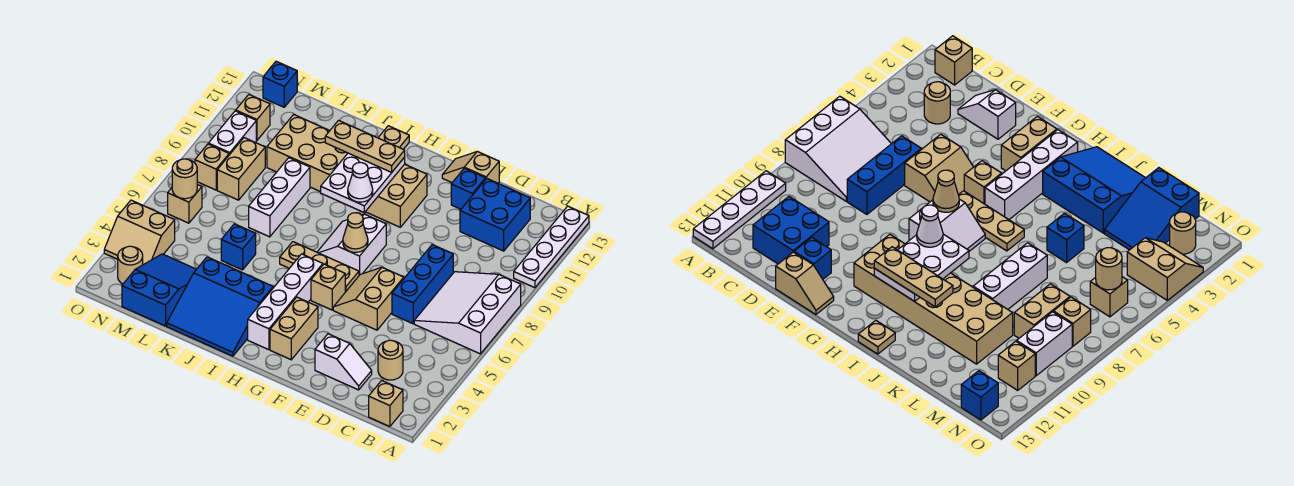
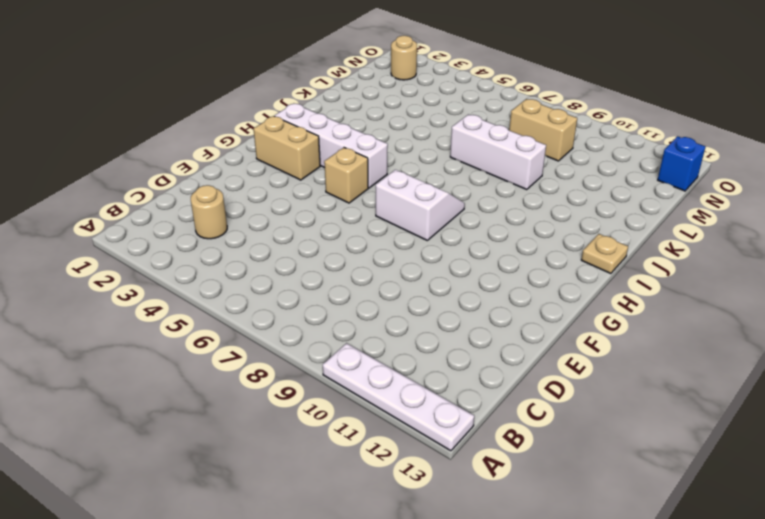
none -> white 3x3 slope [414,272,521,354]
none -> tan 1x1 brick [369,381,403,427]
none -> blue 2x2 brick [460,178,530,251]
none -> white 1x2 slope [315,334,372,390]

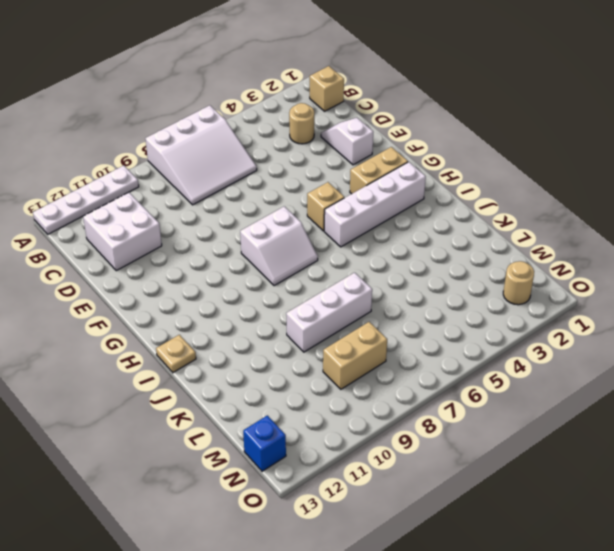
white 2x2 brick [83,192,162,271] -> blue 2x2 brick [460,178,530,251]
none -> blue 1x3 brick [392,245,453,324]
none -> tan 2x2 slope [333,267,404,330]
none -> blue 1x1 brick [451,168,486,209]
none -> tan 1x2 slope [442,152,499,183]

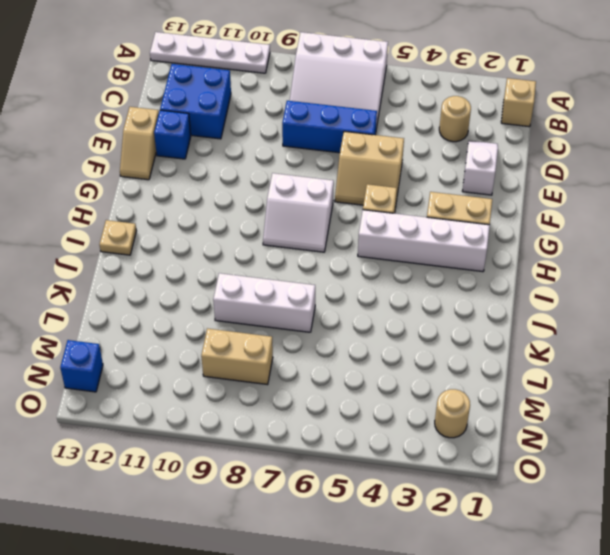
none -> tan 1x3 plate [280,242,359,292]
none -> tan 2x6 brick [267,115,427,227]
none -> blue 3x3 slope [167,257,273,356]
none -> blue 1x1 brick [221,224,256,270]

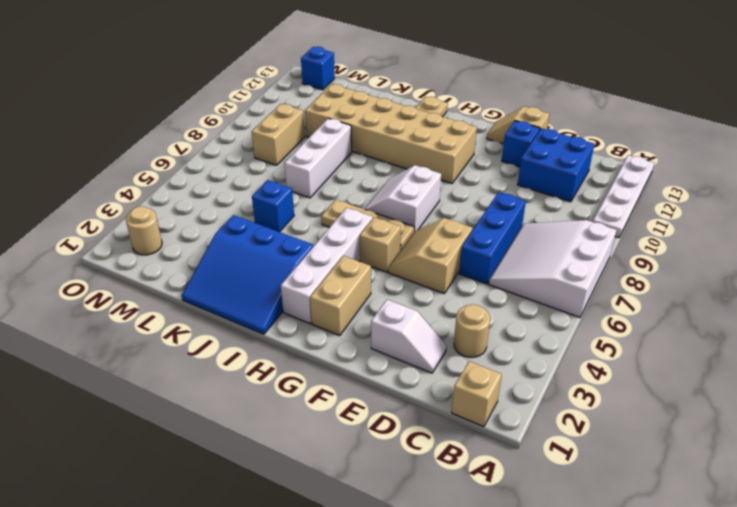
none -> blue 2x3 slope [122,254,196,326]
none -> tan 2x2 slope [104,200,175,265]
none -> tan 1x1 brick [168,185,202,223]
none -> tan 1x1 brick [195,144,229,190]

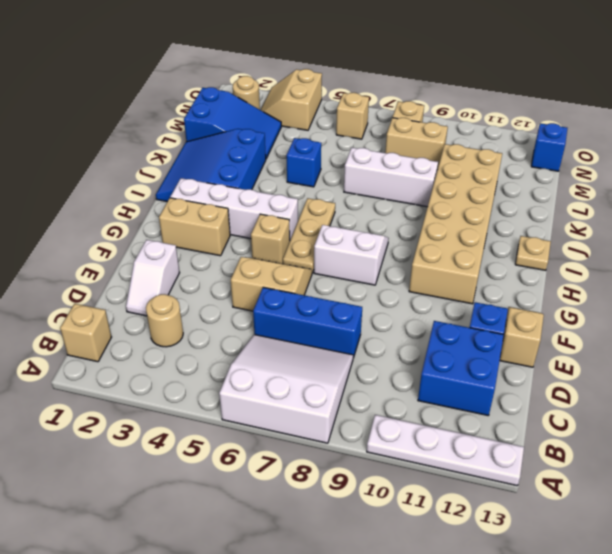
none -> white 1x2 brick [208,111,256,155]
none -> tan 1x1 brick [236,95,270,140]
none -> tan 1x1 cone [343,213,368,252]
none -> white 2x3 plate [321,153,405,213]

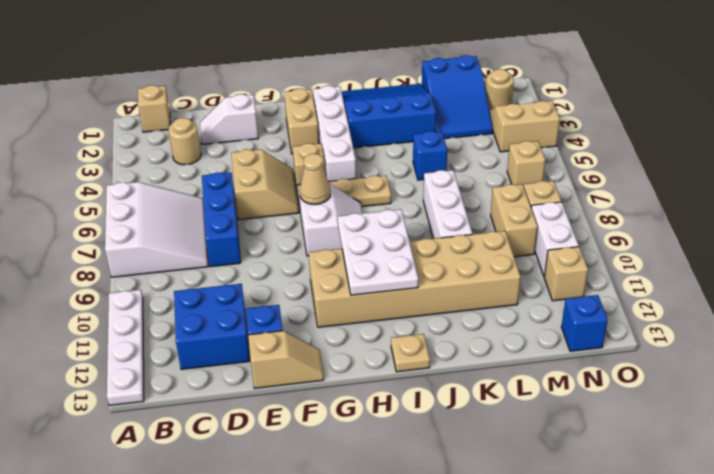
none -> tan 1x1 round brick [172,159,197,199]
none -> white 1x1 cone [348,162,373,202]
none -> tan 1x3 plate [325,121,405,172]

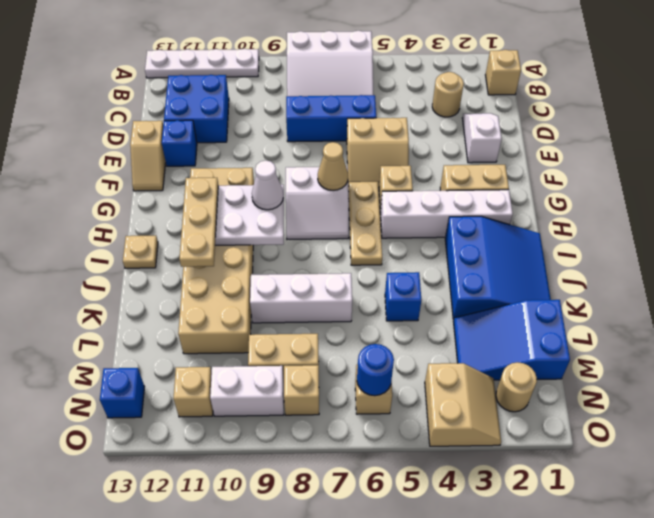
blue 1x1 round brick [357,344,394,396] -> tan 1x1 round brick [172,159,197,199]

